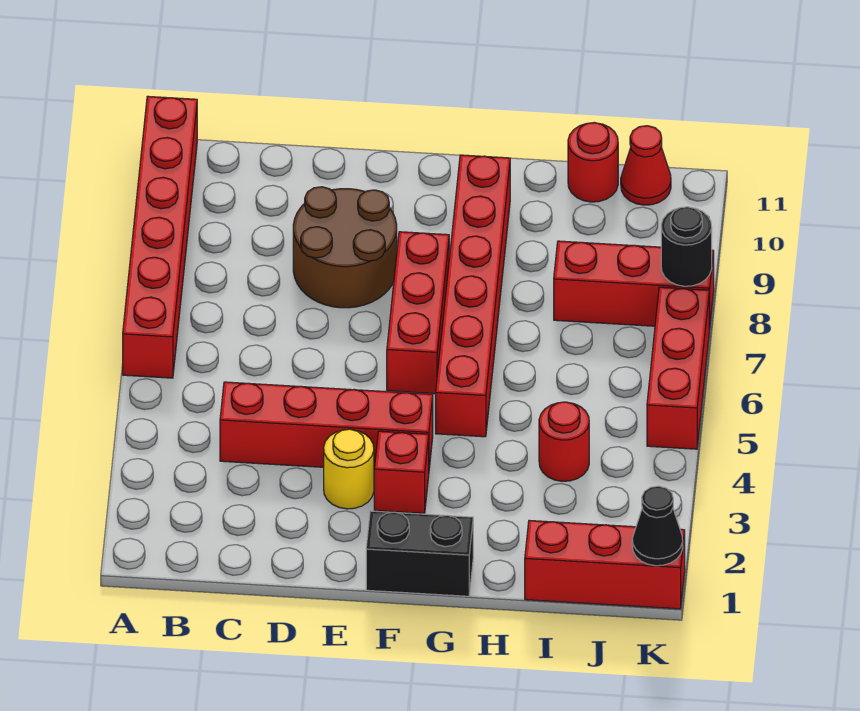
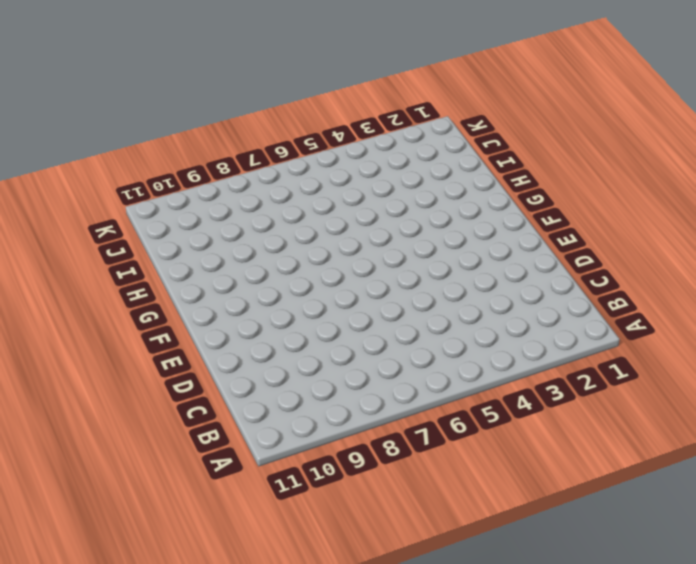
none -> red 1x6 brick [123,96,197,378]
none -> red 1x4 brick [220,382,433,469]
none -> brown 2x2 round brick [293,187,397,308]

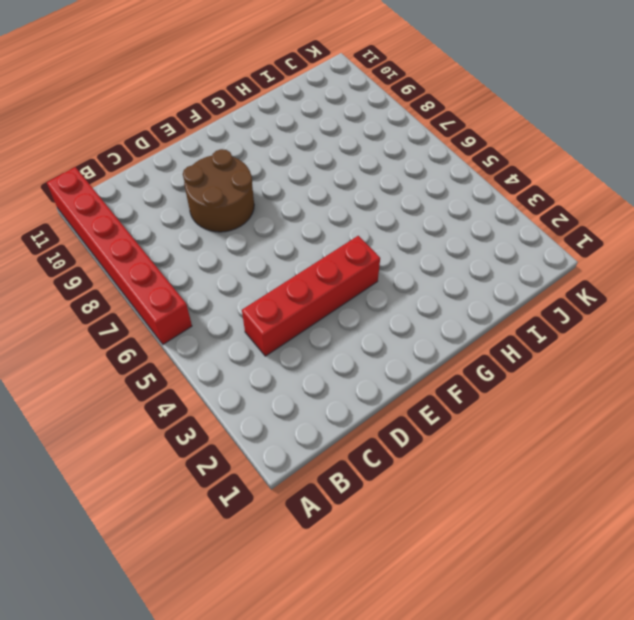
none -> yellow 1x1 round brick [324,429,374,509]
none -> black 1x2 brick [366,511,473,596]
none -> red 1x1 brick [374,431,429,513]

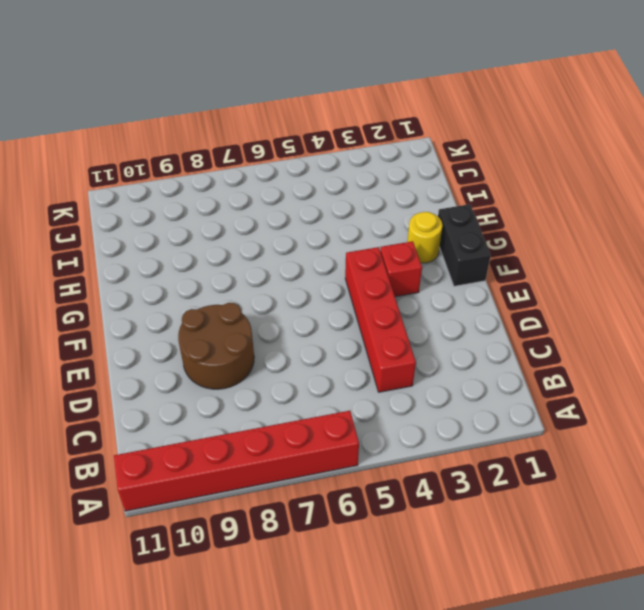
yellow 1x1 round brick [407,212,442,263] -> yellow 1x1 round brick moved to [324,429,374,509]
none -> red 1x3 brick [387,232,449,394]
none -> red 1x6 brick [436,155,510,437]
none -> red 1x3 brick [525,520,685,609]

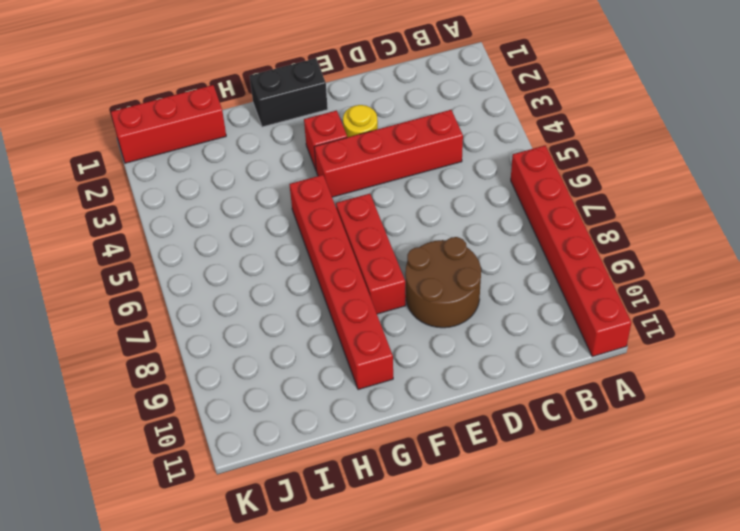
none -> red 1x1 round brick [539,402,589,481]
none -> red 1x3 brick [554,241,714,329]
none -> red 1x1 round brick [568,122,618,202]

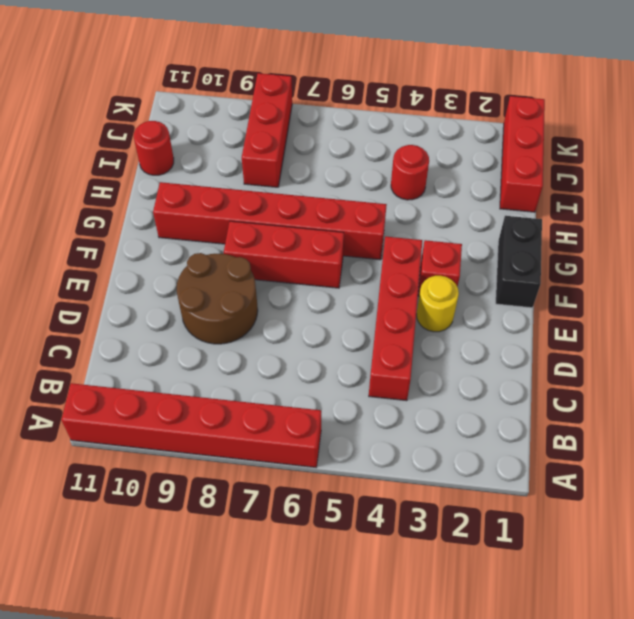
none -> red 1x1 cone [621,126,671,205]
none -> red 1x3 brick [647,287,709,449]
none -> black 1x1 cone [632,486,683,566]

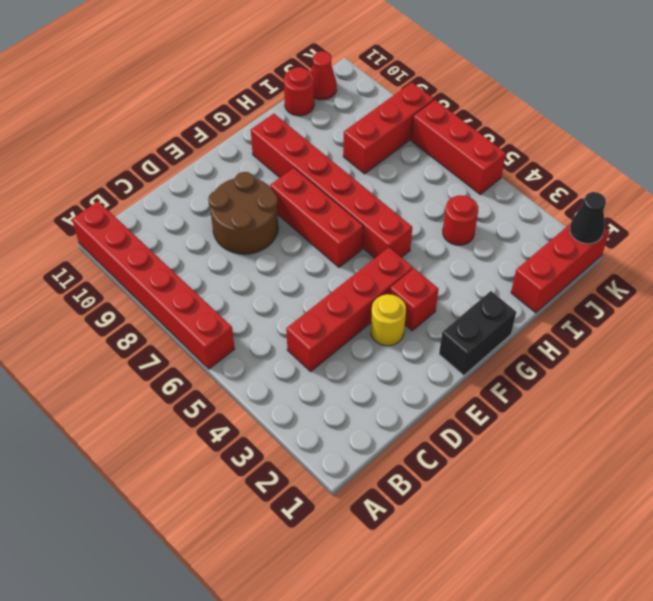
none -> black 1x1 round brick [661,207,712,286]

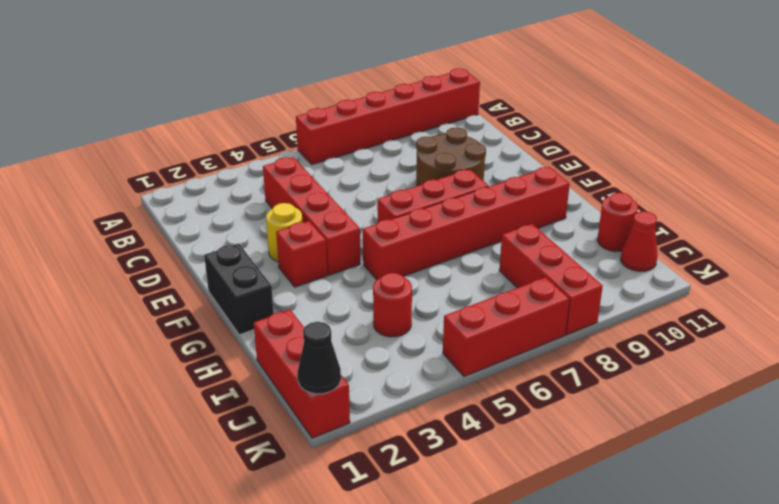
none -> black 1x1 round brick [661,207,712,286]

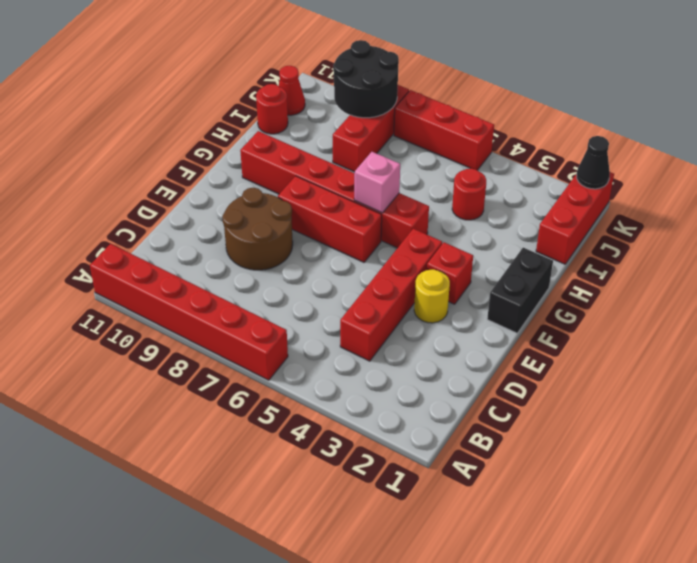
pink 1x1 brick [354,152,400,213] -> none
black 2x2 round brick [333,40,399,118] -> black 1x1 round brick [661,207,712,286]

